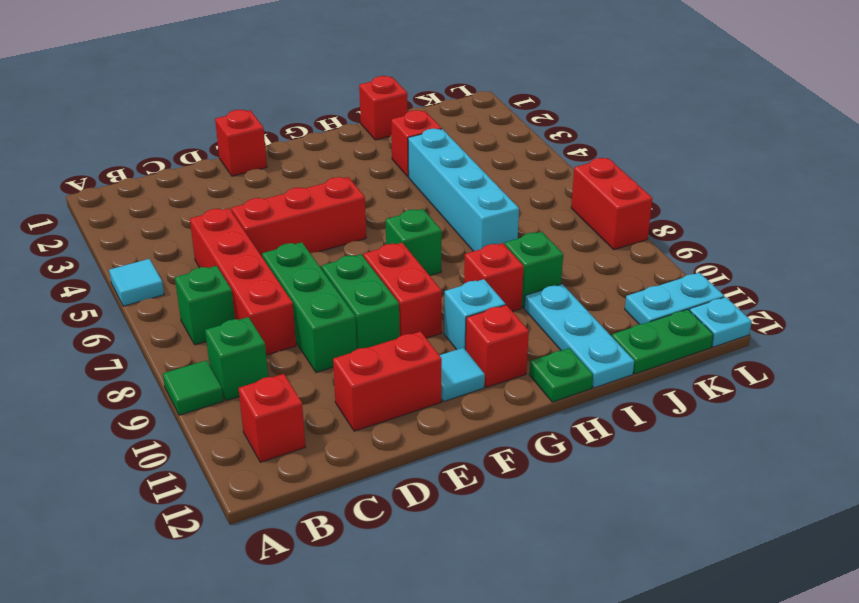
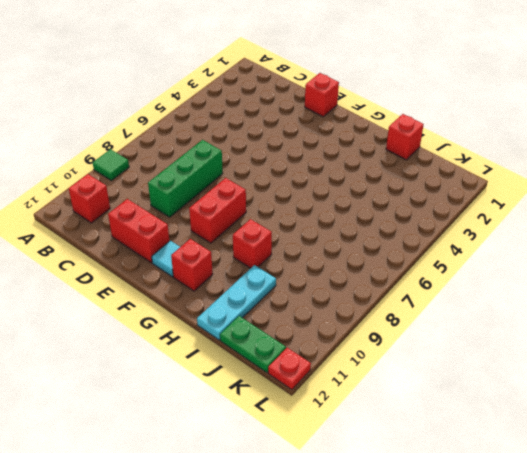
red 1x1 plate [268,348,311,390] -> cyan 1x1 plate [690,297,752,347]
none -> cyan 1x1 tile [109,259,164,306]
none -> green 1x1 brick [175,266,235,345]
none -> green 1x1 brick [205,317,268,401]

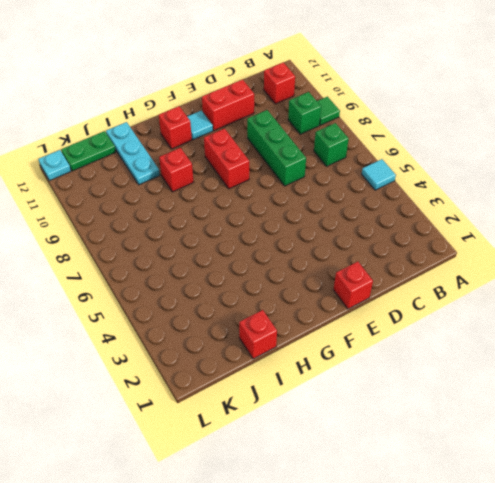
none -> red 1x4 brick [190,208,296,355]
none -> red 1x3 brick [231,177,366,256]
none -> green 1x2 brick [321,254,400,349]

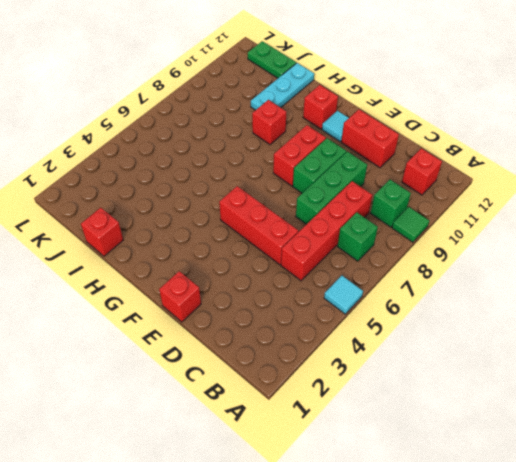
none -> green 1x1 brick [386,209,442,276]
none -> cyan 1x1 brick [444,279,505,350]
none -> green 1x1 plate [529,348,593,402]

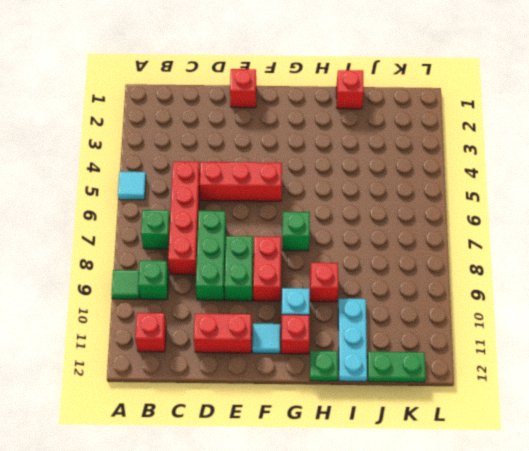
none -> red 1x1 brick [391,110,442,177]
none -> cyan 1x4 brick [408,129,519,251]
none -> green 1x1 brick [505,232,563,308]

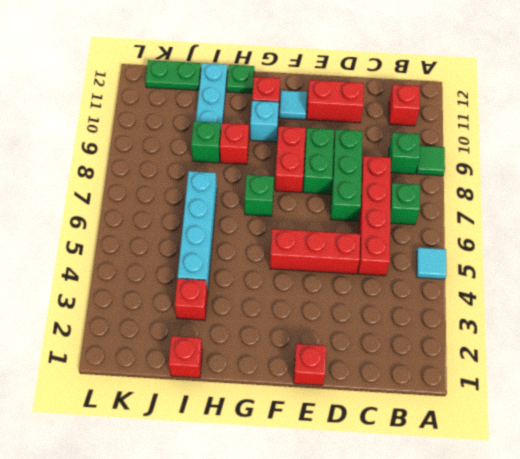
none -> cyan 1x2 plate [625,273,724,324]
none -> red 1x2 brick [571,158,653,250]
none -> cyan 1x1 plate [690,297,752,347]

